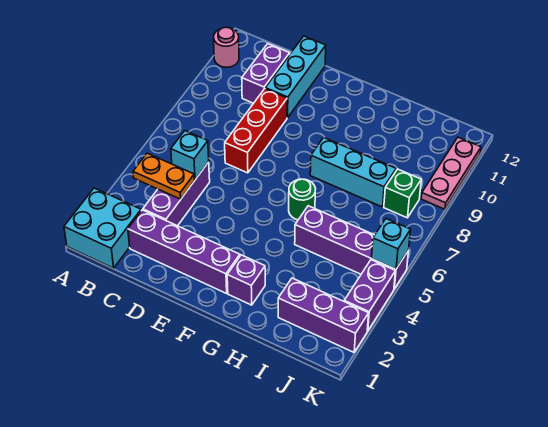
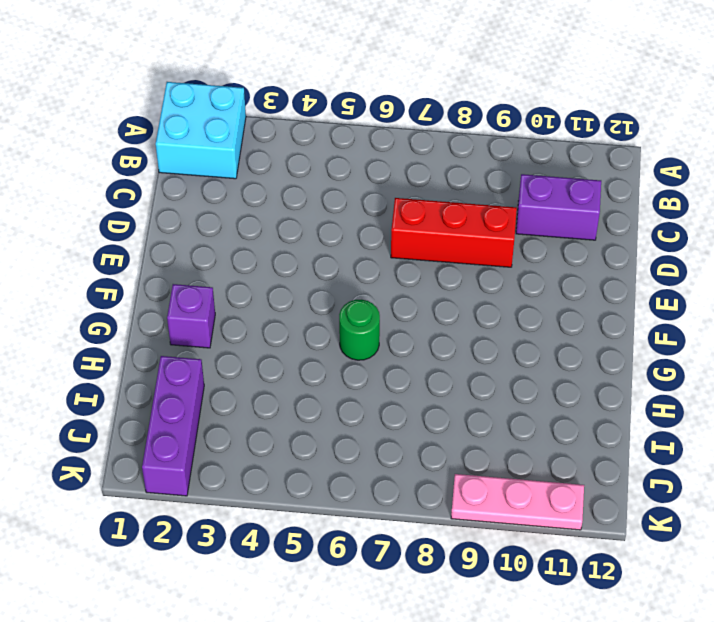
none -> pink 1x1 round brick [214,27,239,67]
none -> purple 1x4 brick [128,210,240,293]
none -> purple 1x3 brick [143,162,210,226]

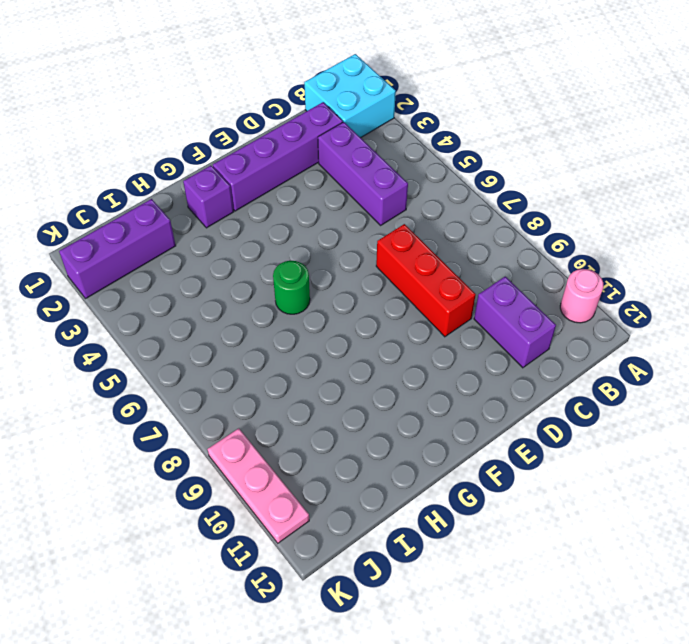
none -> cyan 1x3 brick [265,36,326,118]
none -> cyan 1x3 brick [310,138,396,207]
none -> purple 1x4 brick [295,206,409,289]

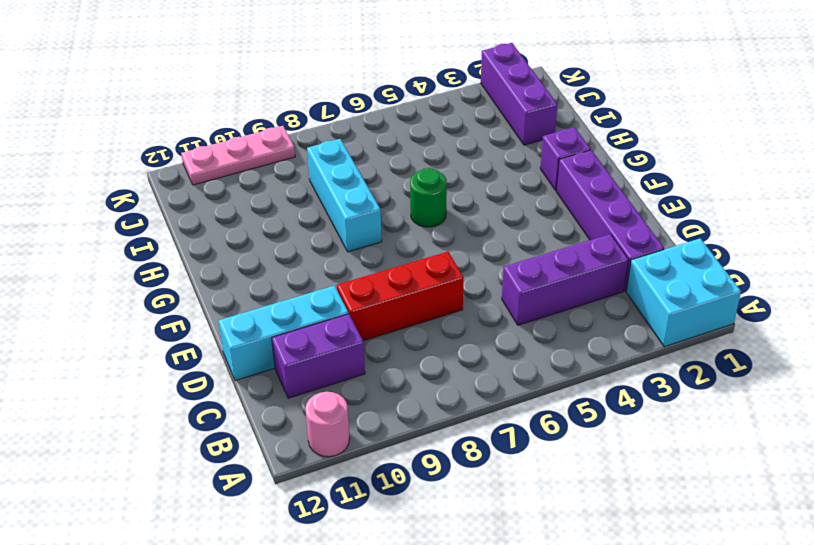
none -> purple 1x4 brick [295,206,409,289]
none -> green 1x1 brick [384,169,421,218]
none -> purple 1x2 brick [344,260,395,331]

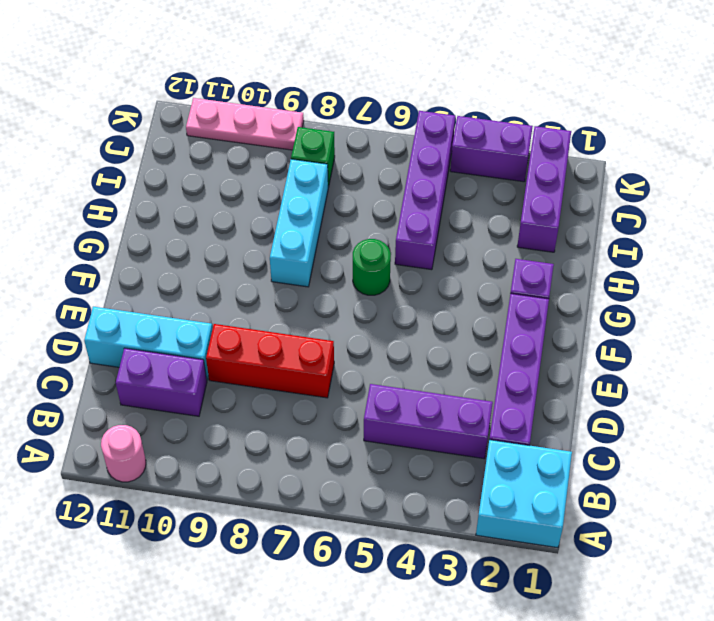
none -> orange 1x2 plate [133,153,194,199]
none -> cyan 1x1 brick [171,131,209,180]
none -> cyan 1x1 brick [372,219,411,269]

